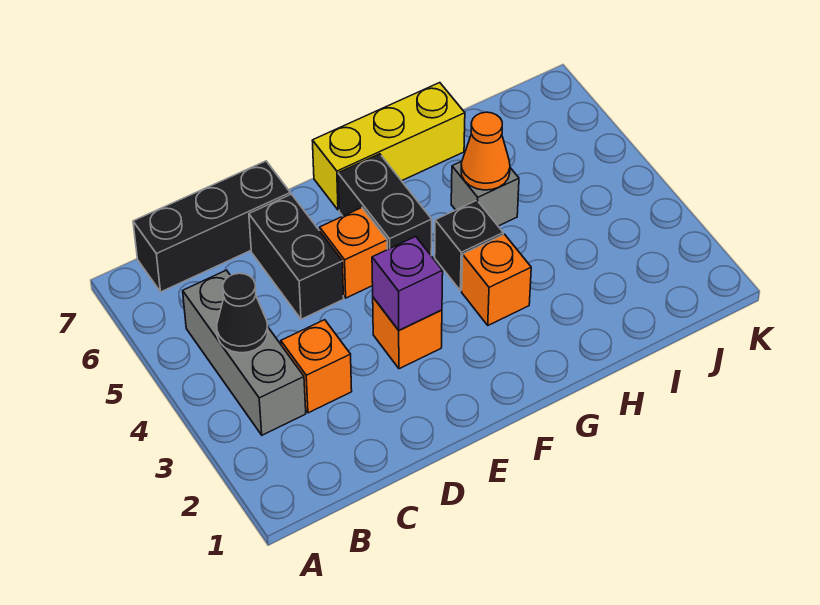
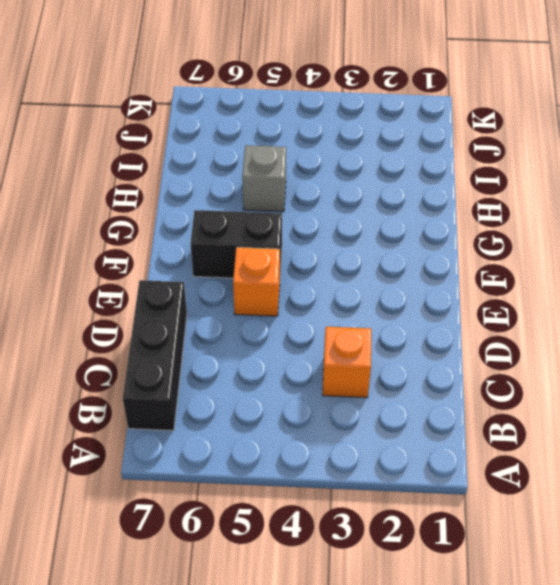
none -> grey 1x3 brick [183,270,306,435]
none -> black 1x2 brick [249,194,344,319]
none -> orange 1x1 brick [373,298,442,369]

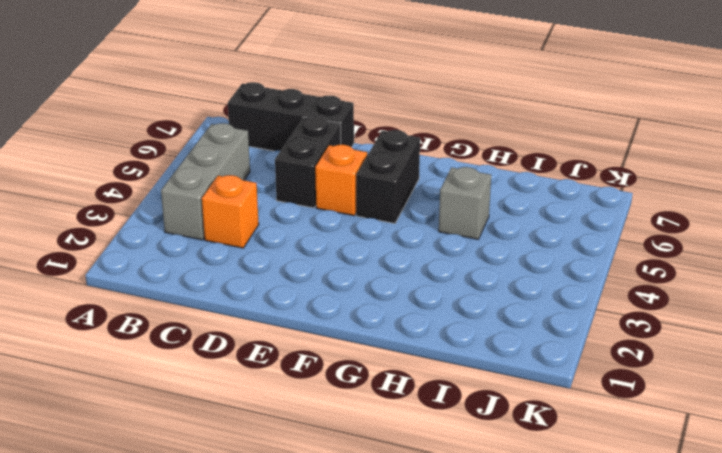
none -> orange 1x1 brick [373,298,442,369]
none -> yellow 1x3 brick [312,83,465,210]
none -> orange 1x1 brick [462,234,531,325]

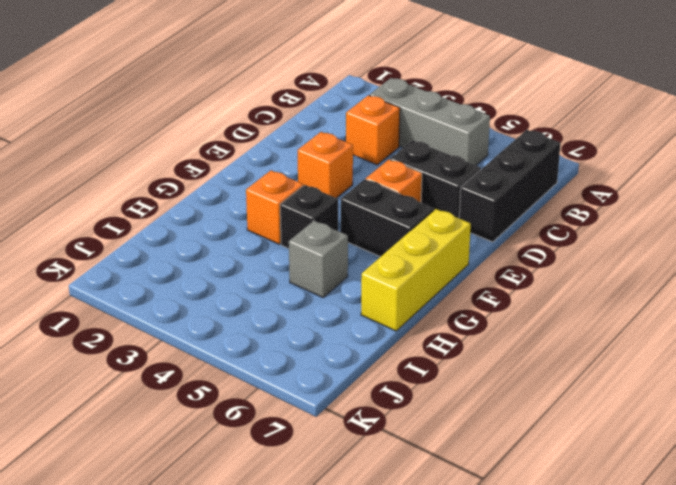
none -> black 1x1 cone [217,273,268,353]
none -> purple 1x1 brick [372,237,443,330]
none -> orange 1x1 cone [461,112,510,190]

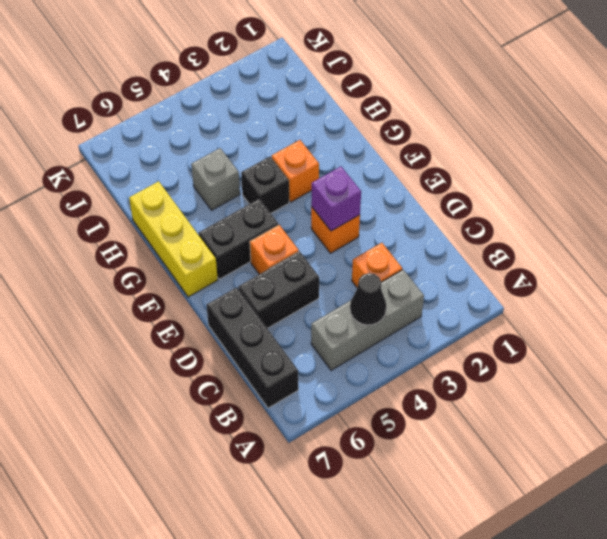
none -> orange 1x1 cone [461,112,510,190]

